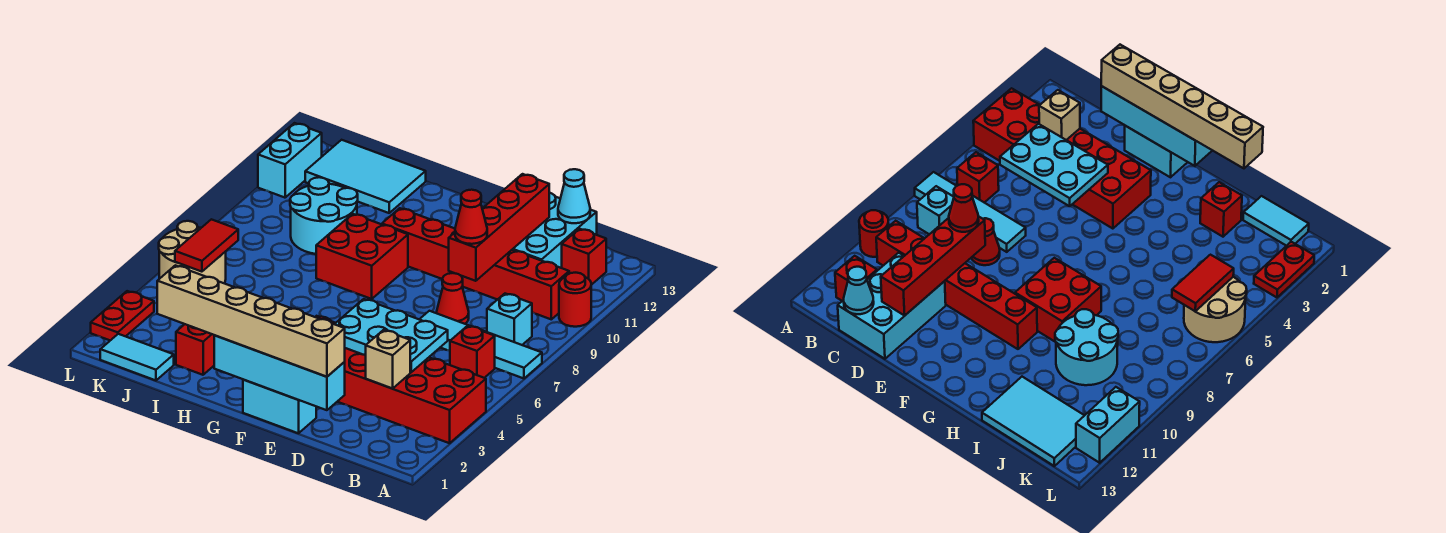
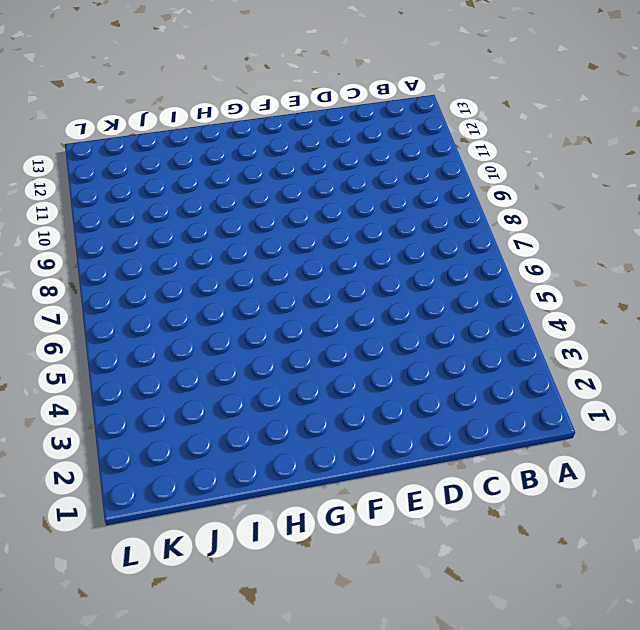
none -> red 2x6 brick [316,316,486,443]
none -> cyan 1x4 tile [419,311,542,378]
none -> red 1x1 round brick [559,273,591,327]

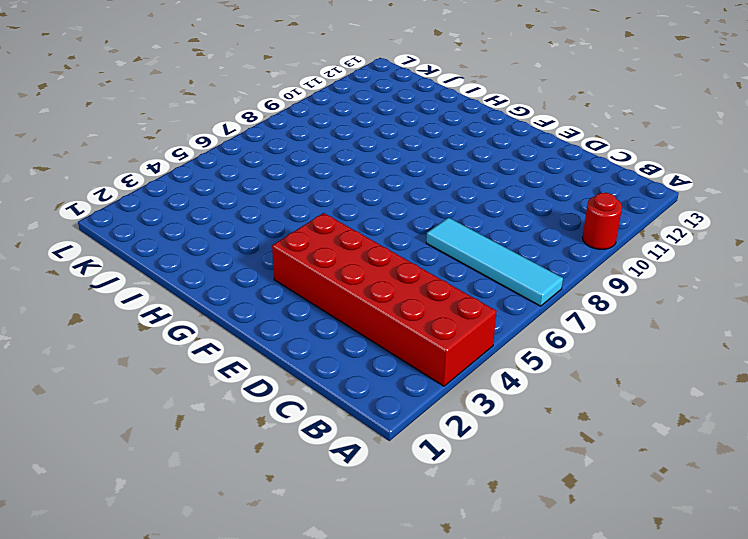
none -> red 1x1 brick [450,326,495,378]
none -> cyan 1x1 brick [487,294,532,345]
none -> red 1x6 brick [382,208,569,319]

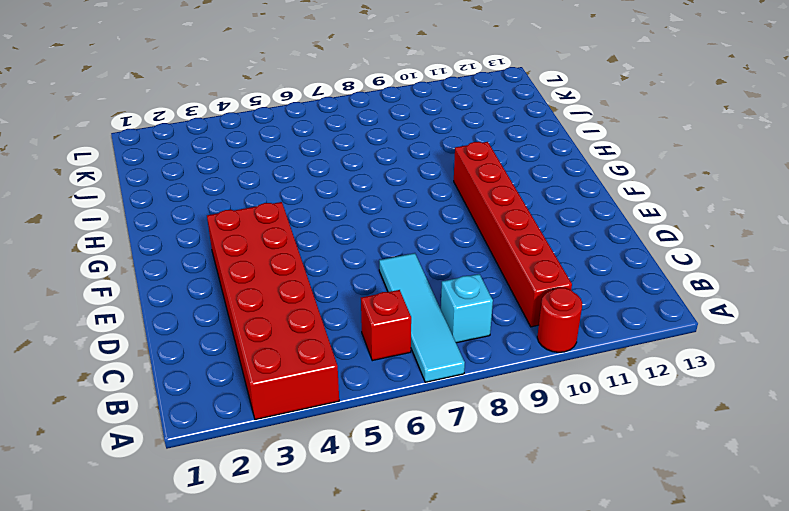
none -> red 1x1 brick [562,229,606,285]
none -> cyan 2x3 brick [512,193,597,268]
none -> red 1x1 cone [436,273,469,324]

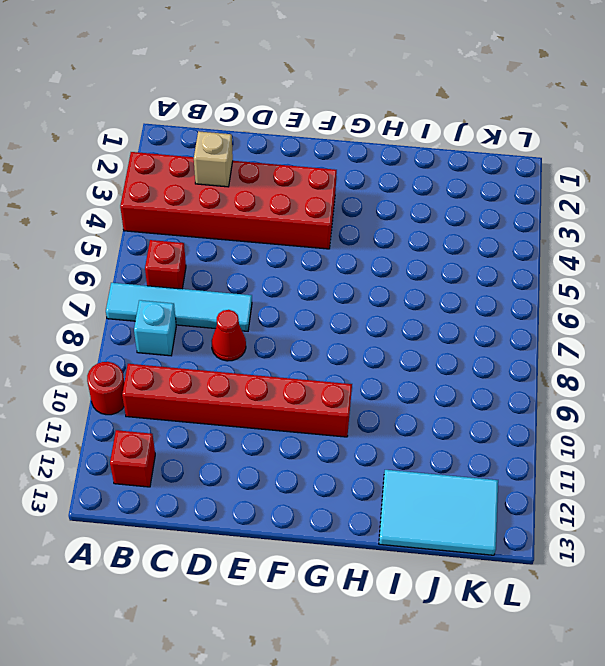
none -> cyan 2x3 brick [512,193,597,268]
none -> cyan 1x2 brick [243,380,316,433]
none -> red 2x2 brick [316,214,408,299]

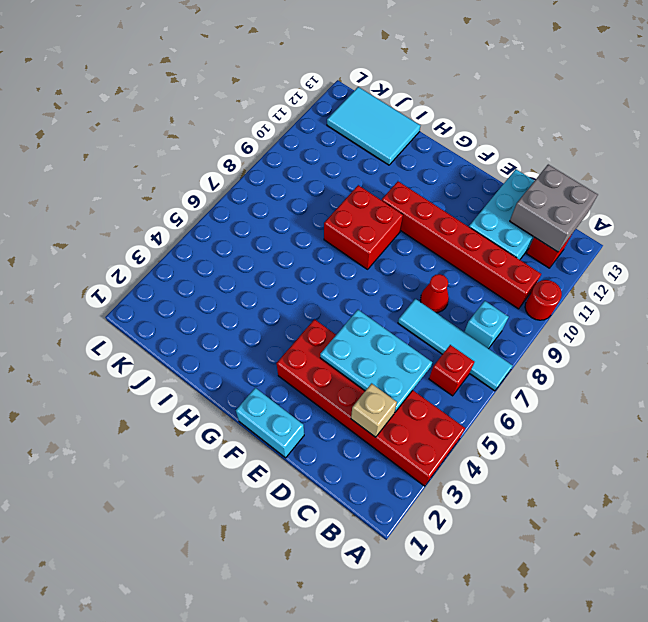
grey 2x2 brick [510,165,598,252] -> cyan 1x1 cone [558,169,590,223]
none -> red 1x1 brick [176,324,215,375]
none -> cyan 2x2 round brick [290,177,358,254]
none -> cyan 1x2 tile [100,334,174,380]

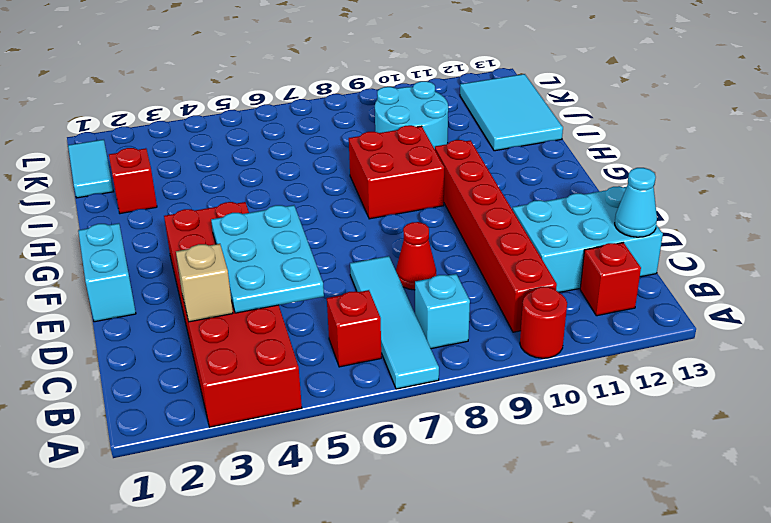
none -> tan 2x2 round brick [159,221,226,283]
none -> red 1x2 plate [91,291,154,340]
none -> cyan 1x2 brick [258,123,322,198]

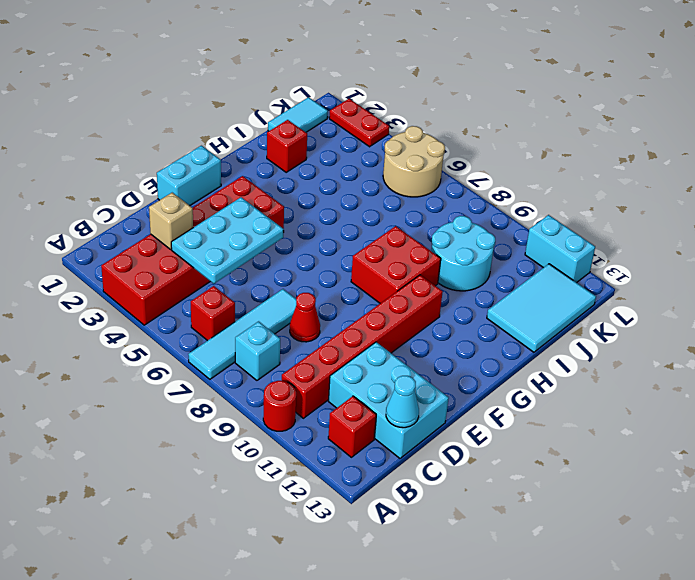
none -> cyan 1x4 brick [214,336,345,410]
none -> red 1x4 brick [449,174,549,281]
none -> red 1x2 tile [175,219,238,272]

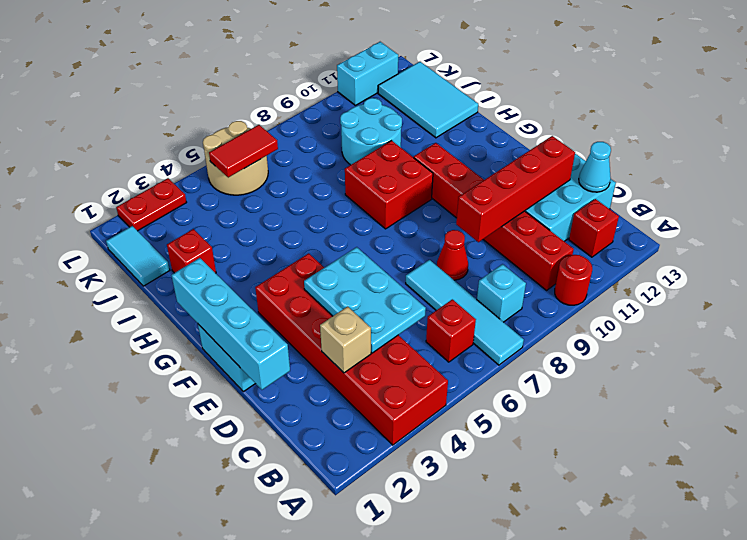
none -> tan 1x6 brick [157,265,345,377]
none -> red 1x1 cone [455,190,487,244]

